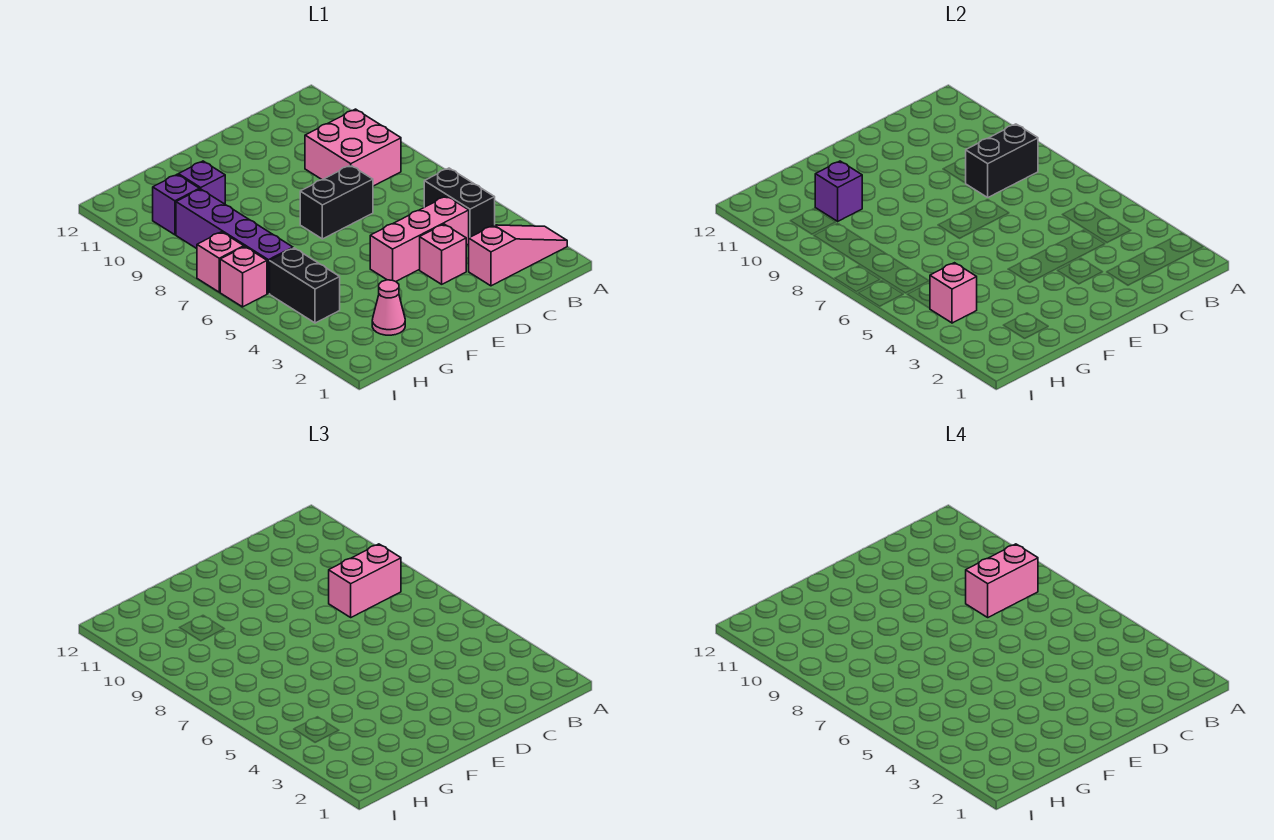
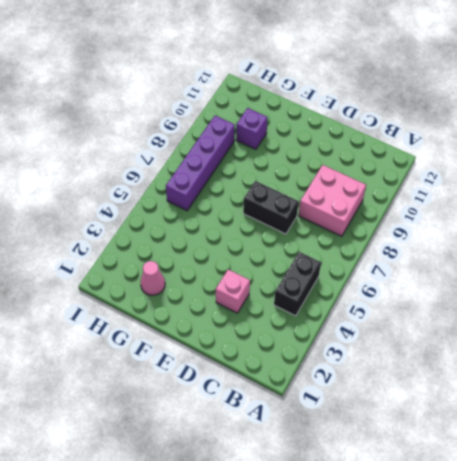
none -> pink 1x3 slope [469,225,567,286]
none -> pink 1x3 brick [370,196,469,282]
none -> black 1x2 brick [270,248,340,323]

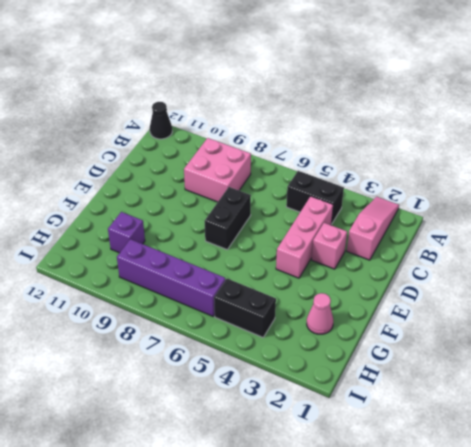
black 1x1 cone [150,102,172,139] -> none
none -> purple 1x1 brick [153,174,200,235]
none -> pink 1x1 brick [220,247,267,307]
none -> pink 1x1 brick [197,232,244,292]

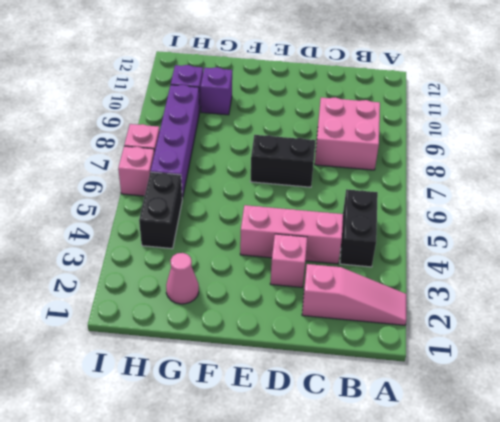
none -> black 1x2 brick [966,124,1038,197]
none -> purple 1x1 brick [815,161,862,221]
none -> pink 1x1 brick [930,263,977,323]

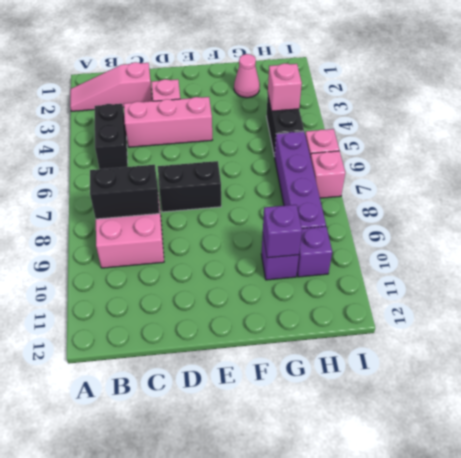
none -> pink 1x2 brick [329,544,401,617]
none -> pink 1x2 brick [966,544,1038,617]

